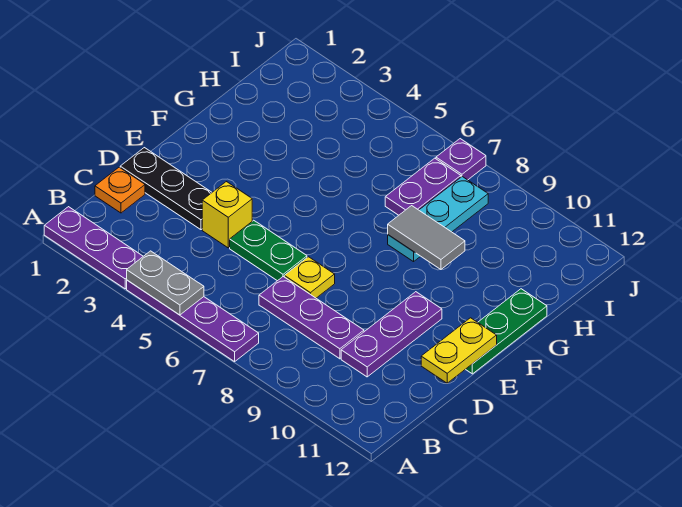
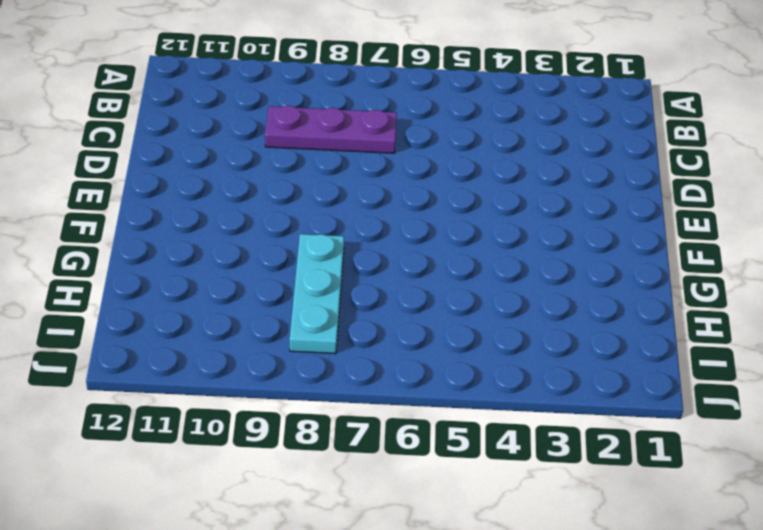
none -> purple 1x3 plate [44,207,143,289]
none -> purple 1x4 plate [127,280,259,362]
none -> orange 1x1 plate [95,167,145,213]

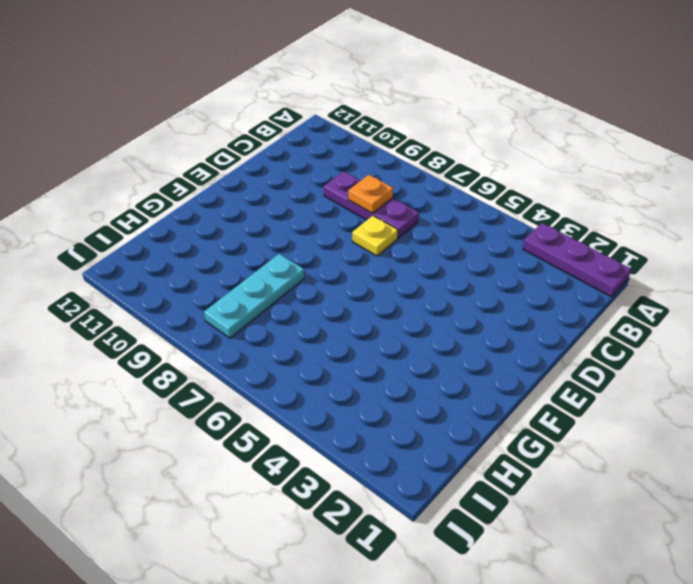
orange 1x1 plate [348,175,393,213] -> orange 1x1 plate moved to [95,167,145,213]
none -> purple 1x4 plate [127,280,259,362]
none -> purple 1x3 plate [341,292,442,377]
none -> black 1x3 plate [120,148,212,230]

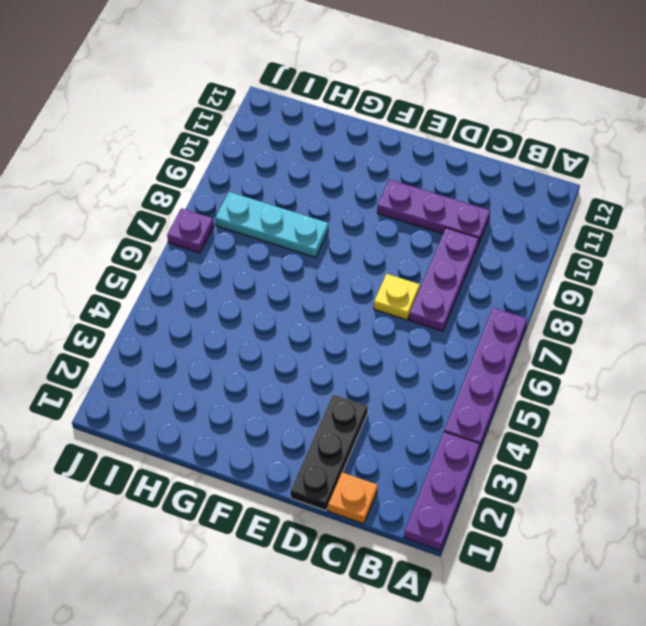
none -> yellow 1x1 brick [202,182,252,248]
none -> green 1x2 plate [230,220,307,281]
none -> green 1x3 plate [466,289,547,374]

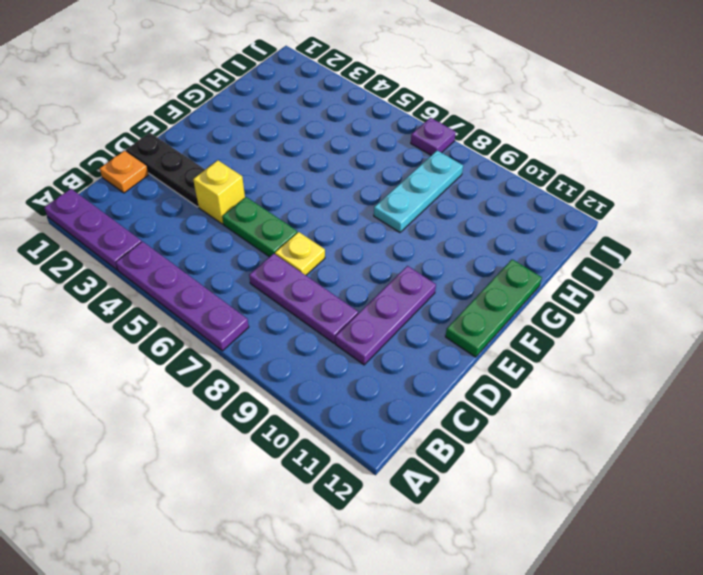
none -> purple 1x2 plate [385,158,461,215]
none -> grey 1x2 plate [127,251,204,315]
none -> yellow 1x2 plate [421,318,497,383]

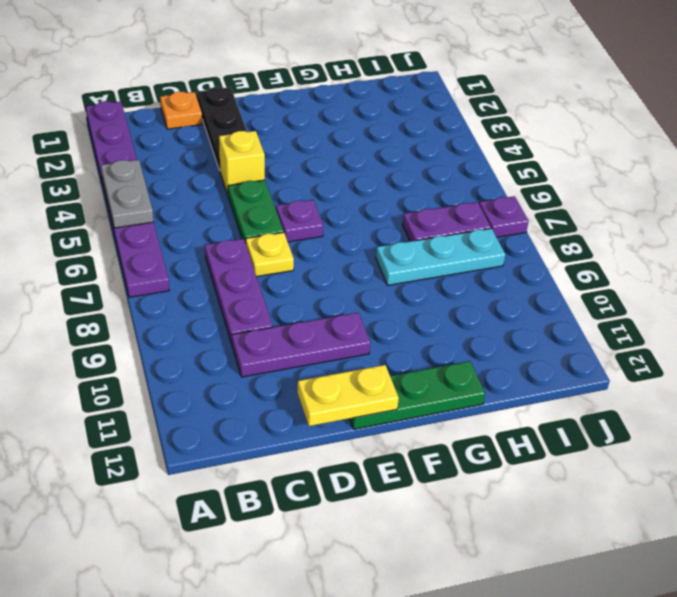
purple 1x1 plate [276,200,323,242] -> none
none -> grey 1x2 tile [388,206,465,270]

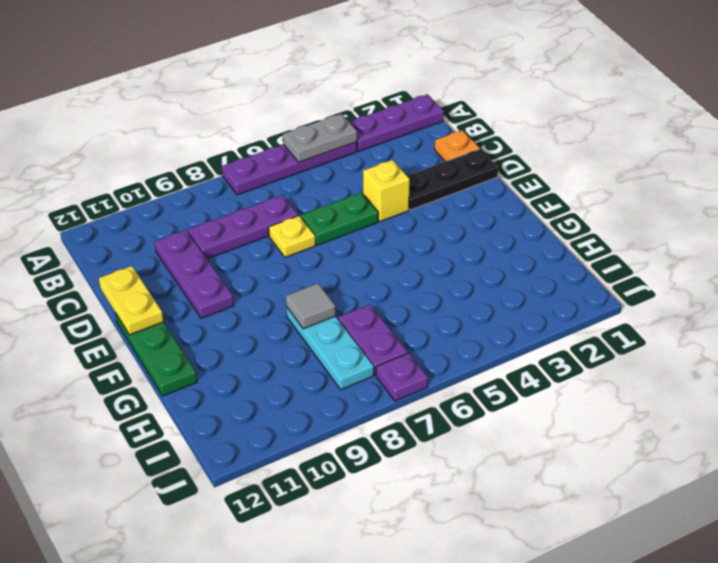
grey 1x1 tile [286,283,336,329] -> grey 1x2 tile [388,206,465,270]

